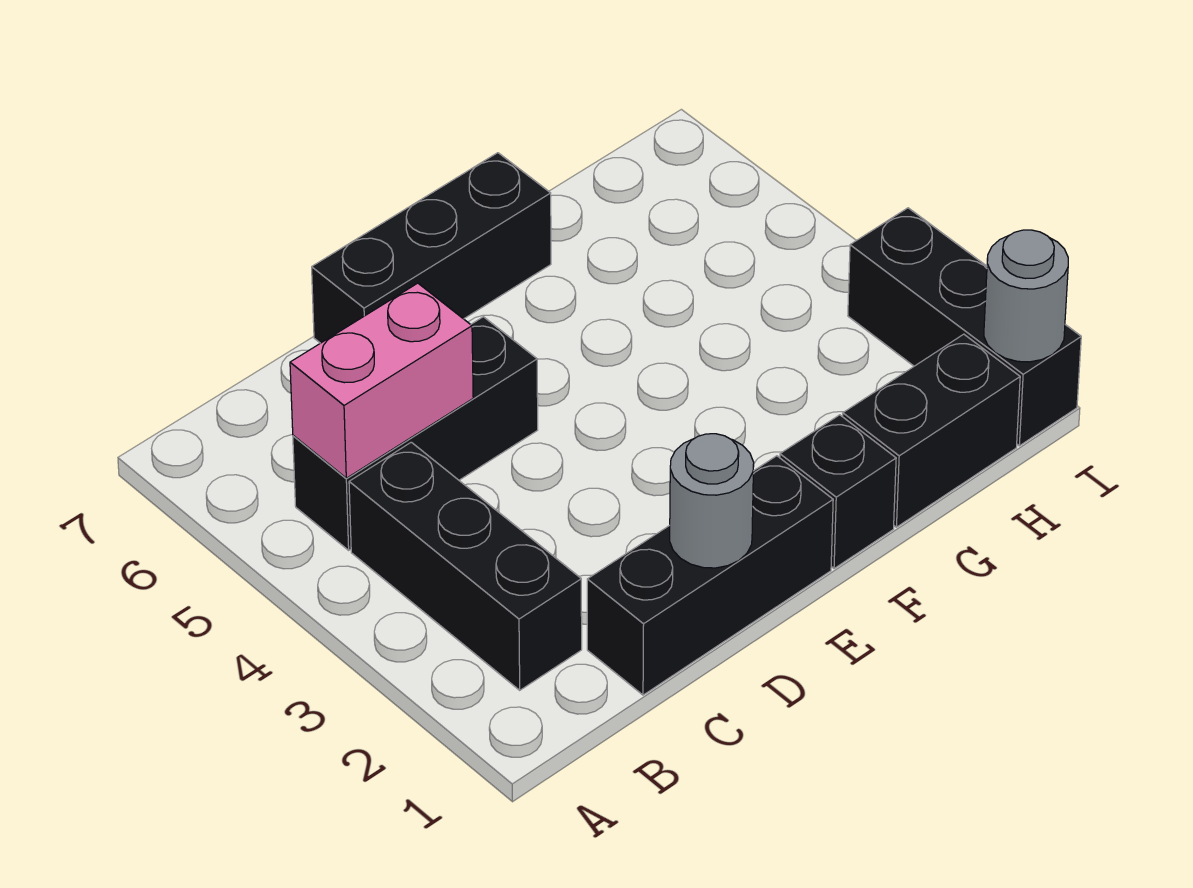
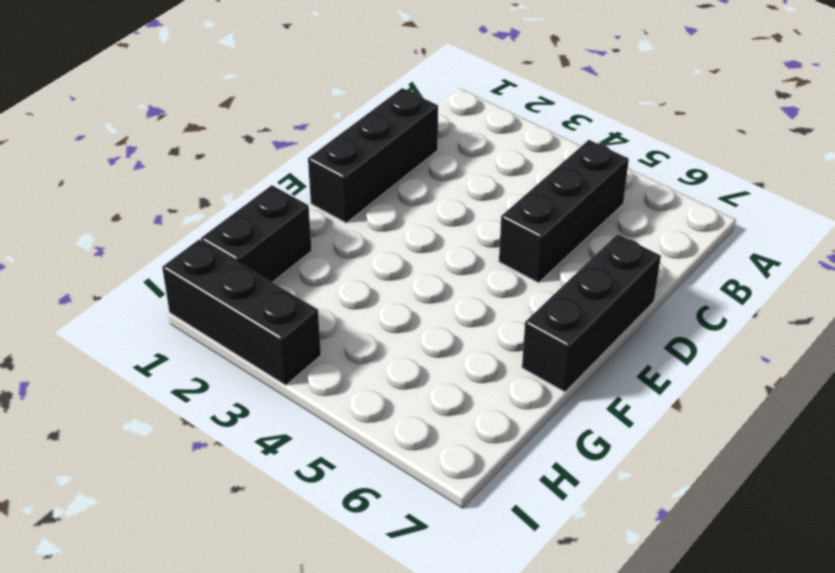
none -> black 1x3 brick [349,442,582,690]
none -> black 1x1 brick [780,415,896,569]

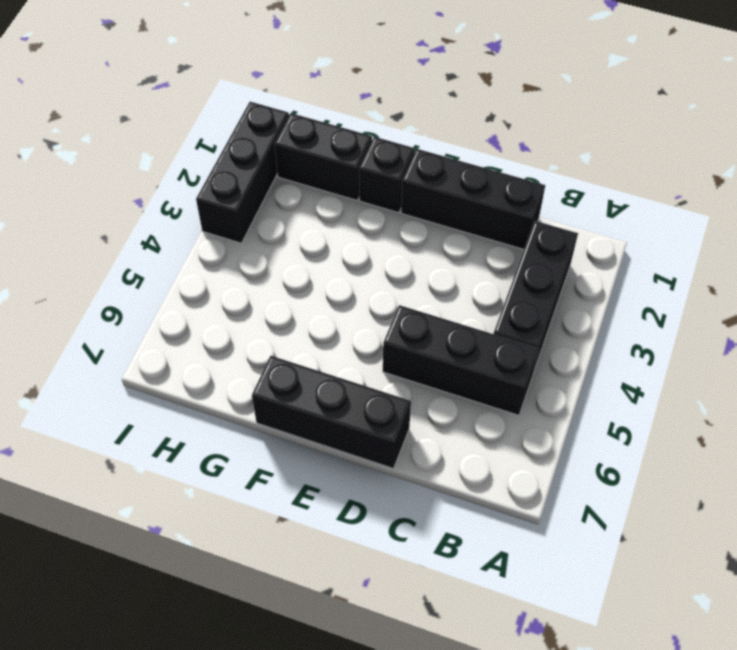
none -> pink 1x2 brick [290,283,473,478]
none -> grey 1x1 round brick [670,434,754,568]

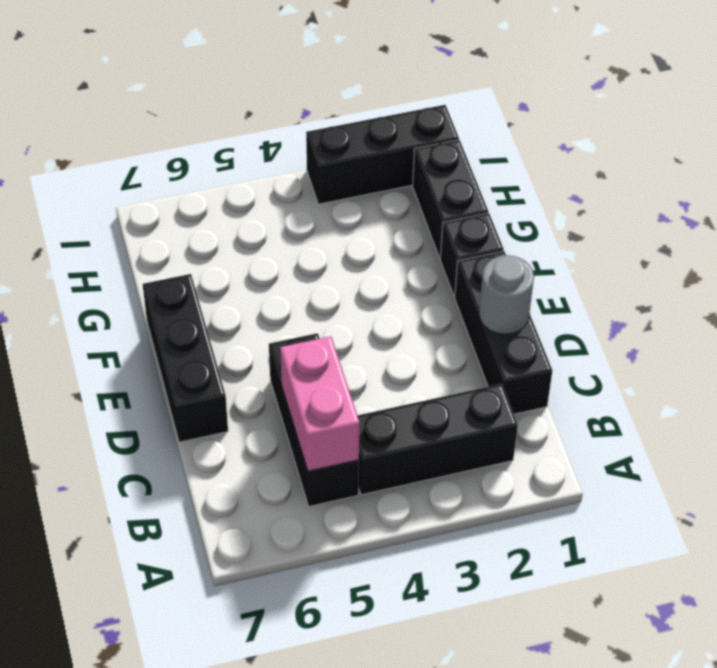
none -> grey 1x1 round brick [984,230,1068,362]

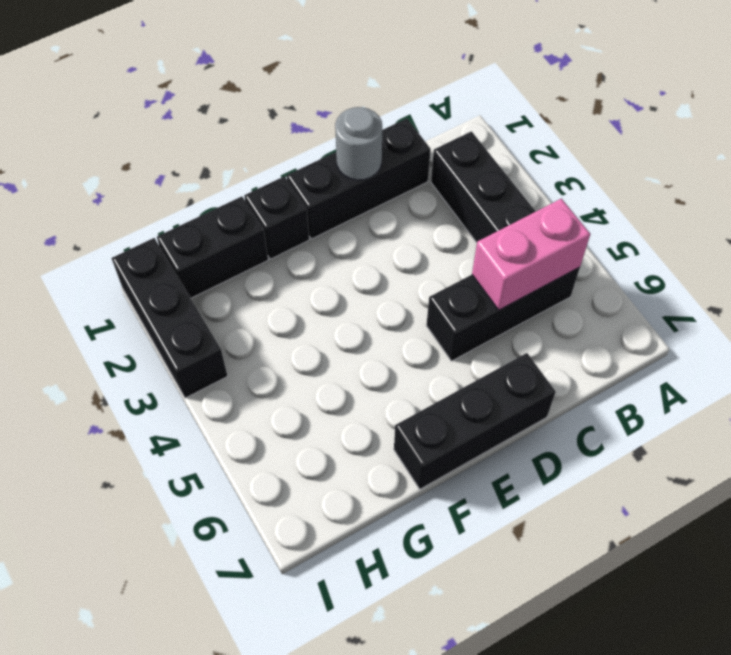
none -> grey 1x1 round brick [984,230,1068,362]

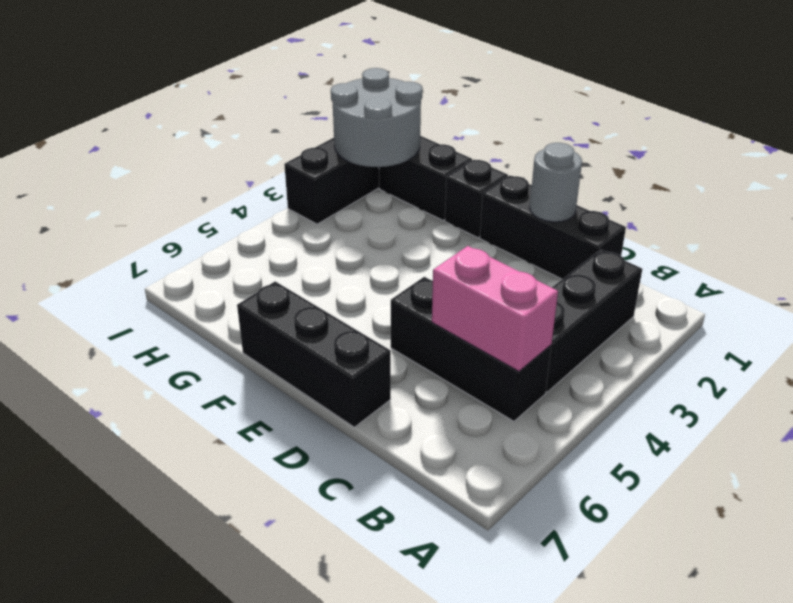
grey 2x2 round brick [331,68,423,167] -> grey 1x1 round brick [984,230,1068,362]

